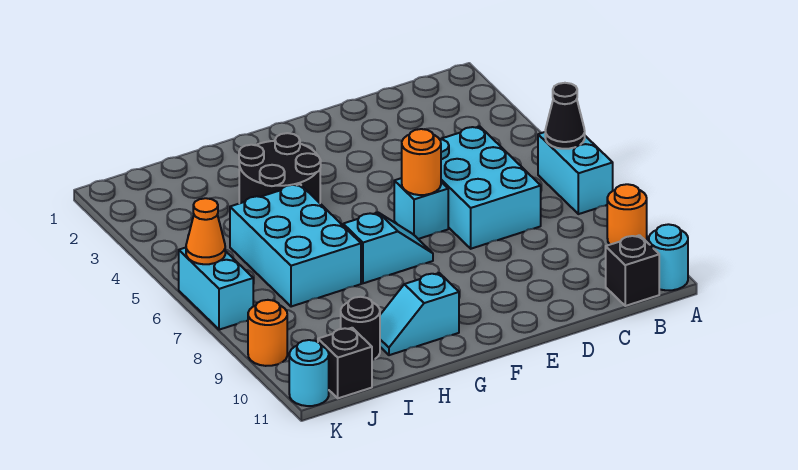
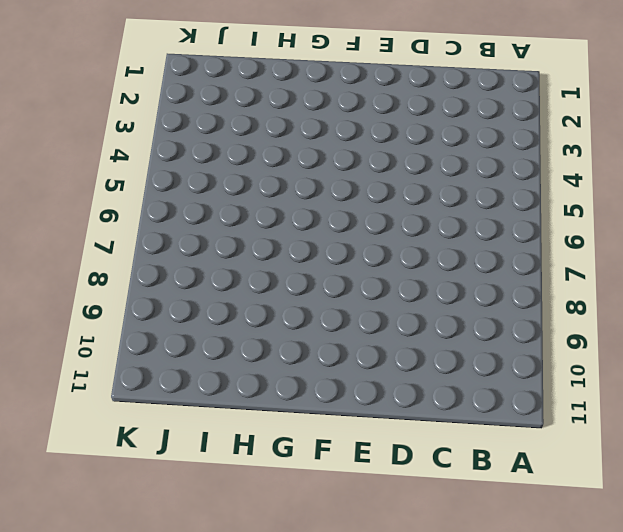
none -> cyan 1x2 brick [538,132,613,214]
none -> orange 1x1 round brick [607,184,647,245]
none -> cyan 1x1 round brick [649,224,688,290]

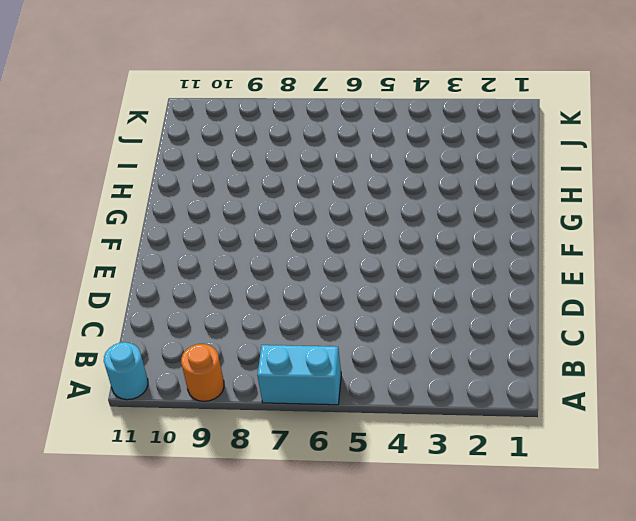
none -> black 1x1 brick [606,235,659,306]
none -> cyan 2x3 brick [440,126,541,249]
none -> cyan 1x1 brick [394,178,448,239]

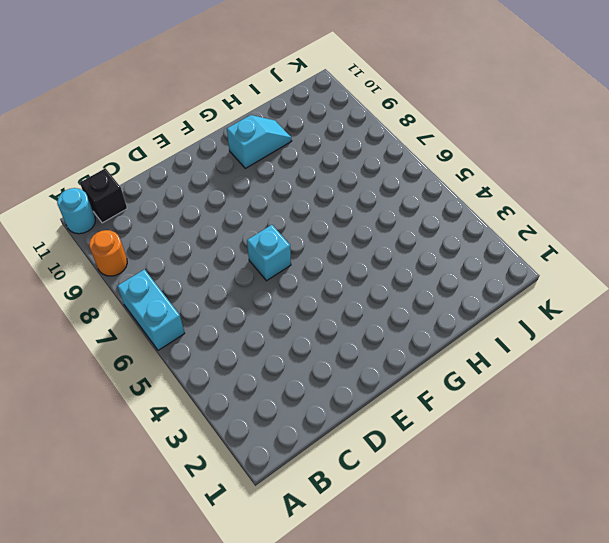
none -> cyan 2x3 brick [440,126,541,249]
none -> cyan 1x2 slope [343,213,433,283]
none -> black 2x2 round brick [239,133,321,203]

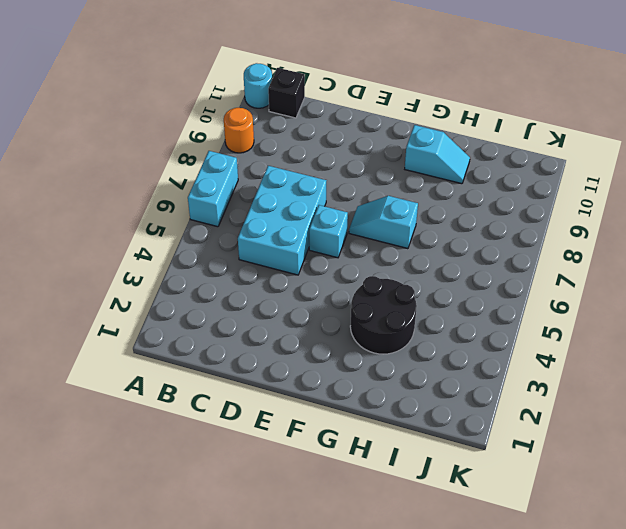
none -> cyan 2x3 brick [230,184,361,307]
none -> black 1x1 round brick [341,297,380,360]
none -> black 1x1 brick [318,328,372,398]

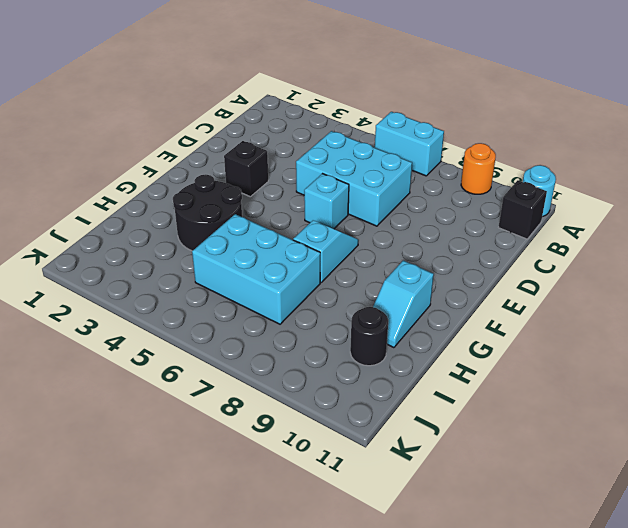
black 1x1 brick [224,141,268,197] -> black 1x1 brick moved to [318,328,372,398]
none -> cyan 1x2 brick [179,248,253,330]
none -> orange 1x1 round brick [248,300,287,366]
none -> cyan 1x1 round brick [289,340,329,406]

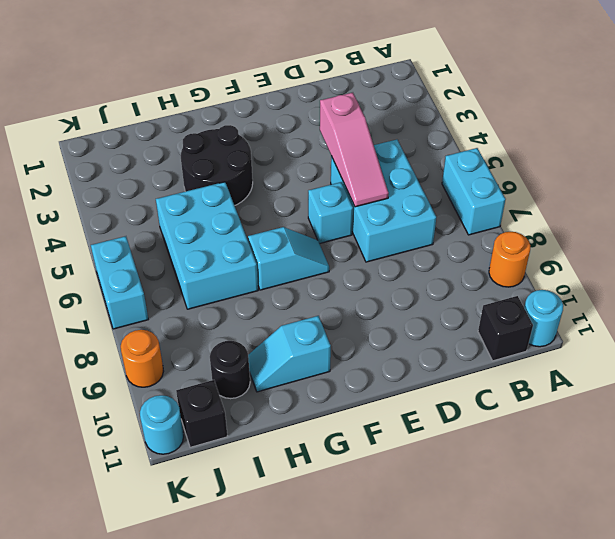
pink 1x3 slope [320,93,389,207] -> none
none -> black 1x1 cone [545,83,585,149]
none -> orange 1x1 round brick [402,129,441,195]
none -> orange 1x1 cone [186,198,225,264]

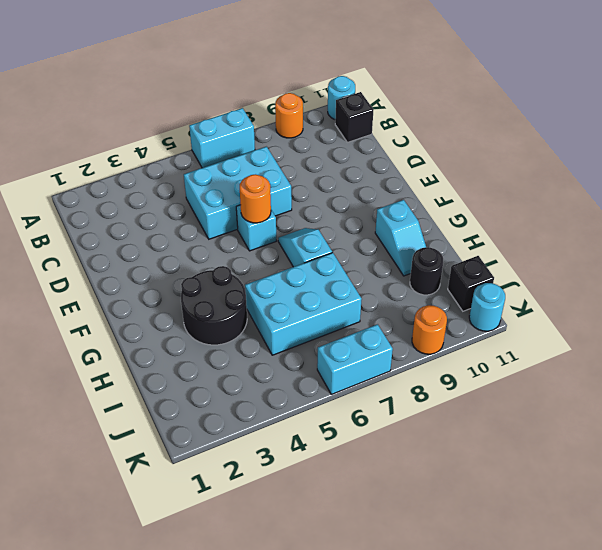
none -> black 1x1 cone [545,83,585,149]
none -> orange 1x1 cone [186,198,225,264]

